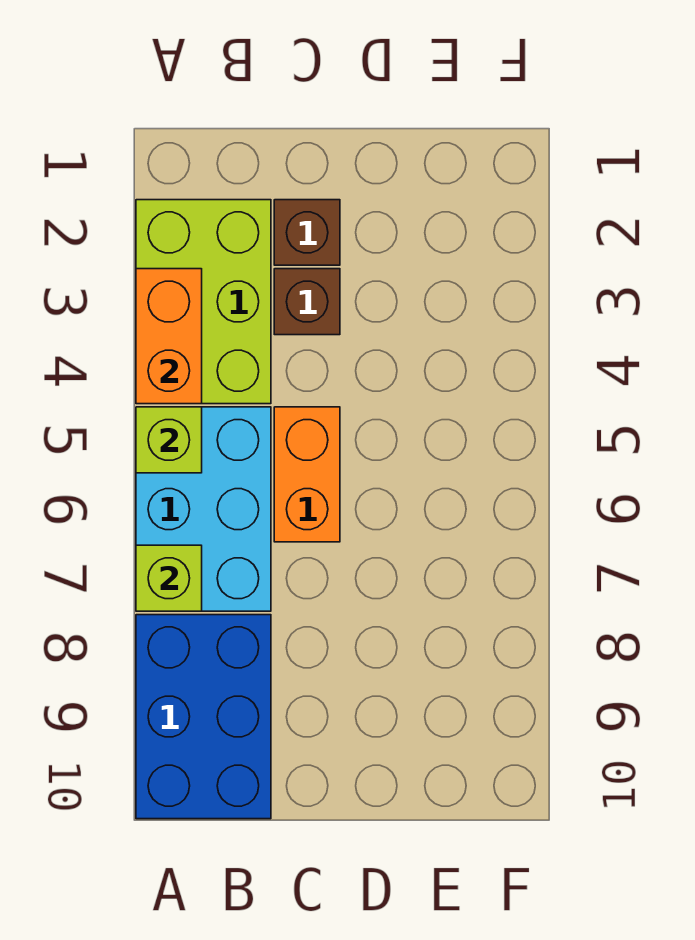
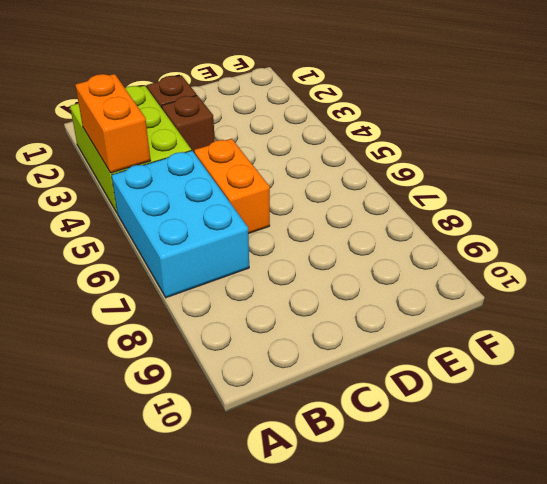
none -> blue 2x3 brick [136,615,271,819]
none -> lime 1x1 brick [136,407,202,473]

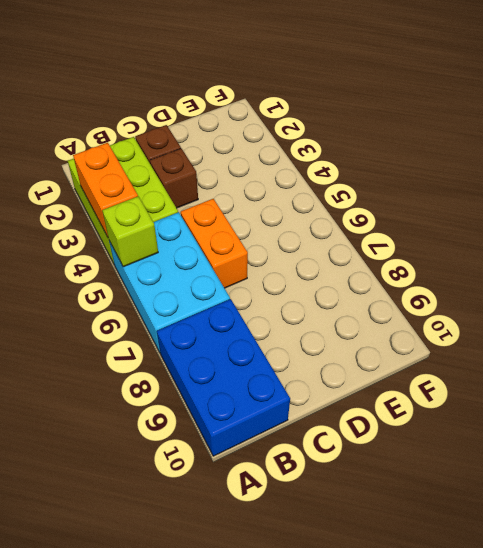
none -> lime 1x1 brick [136,545,202,611]

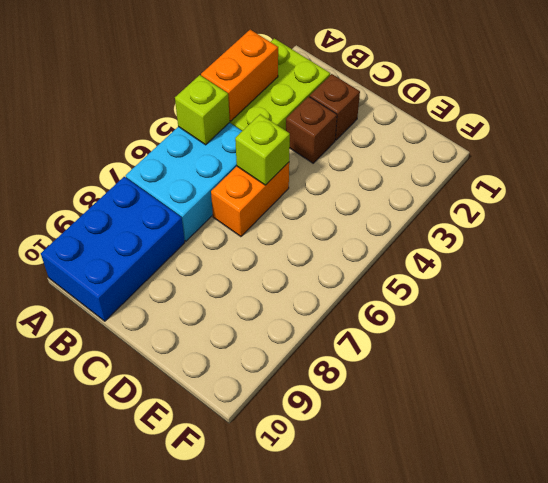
lime 1x1 brick [235,114,290,185] -> lime 1x1 brick moved to [136,545,202,611]

